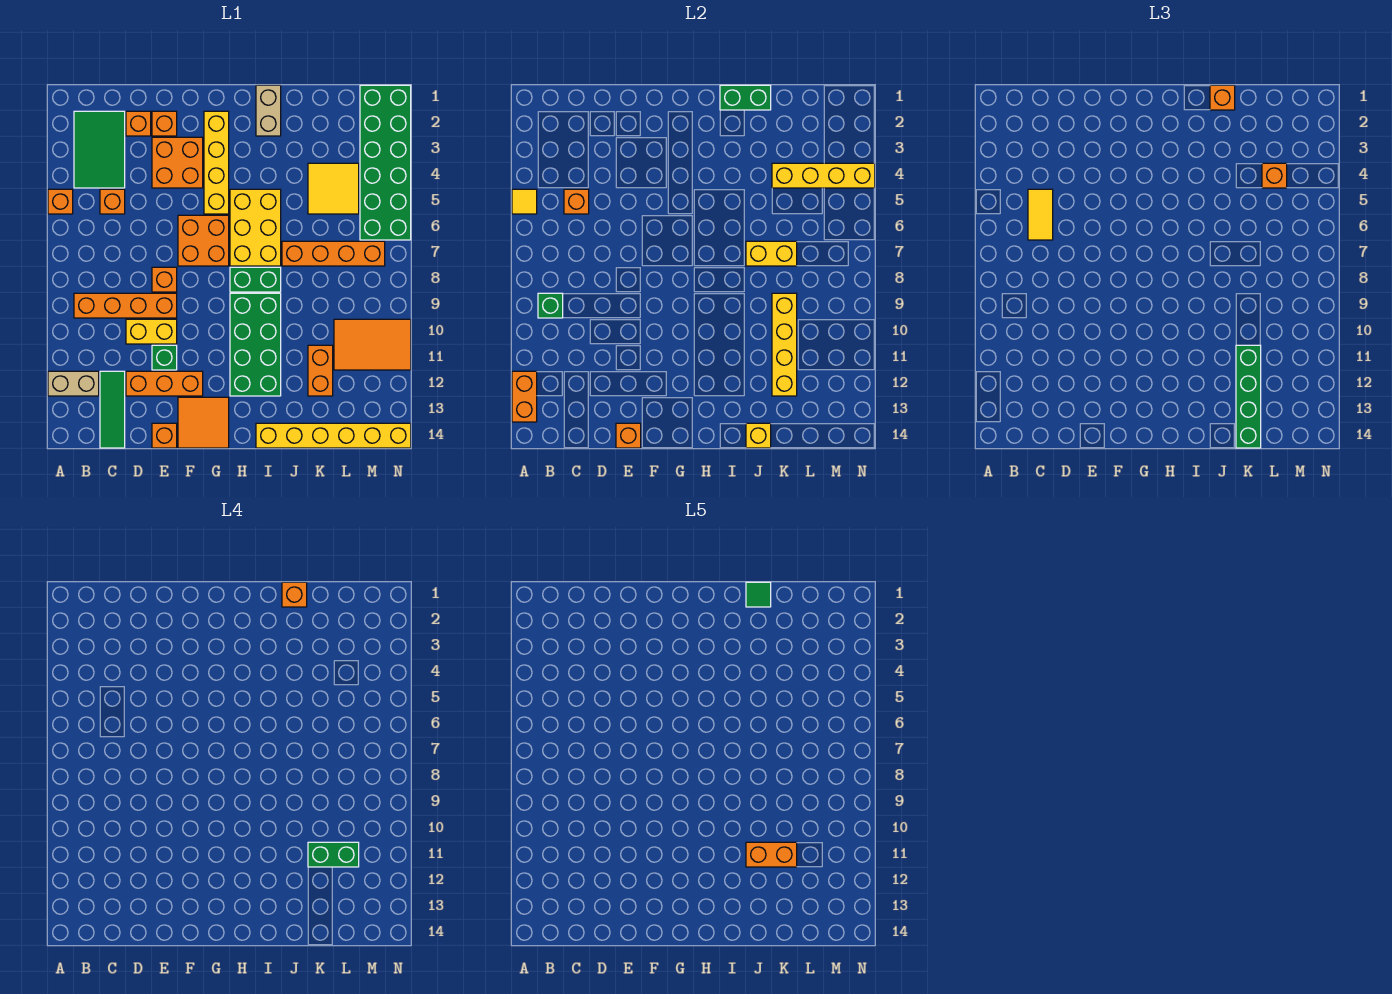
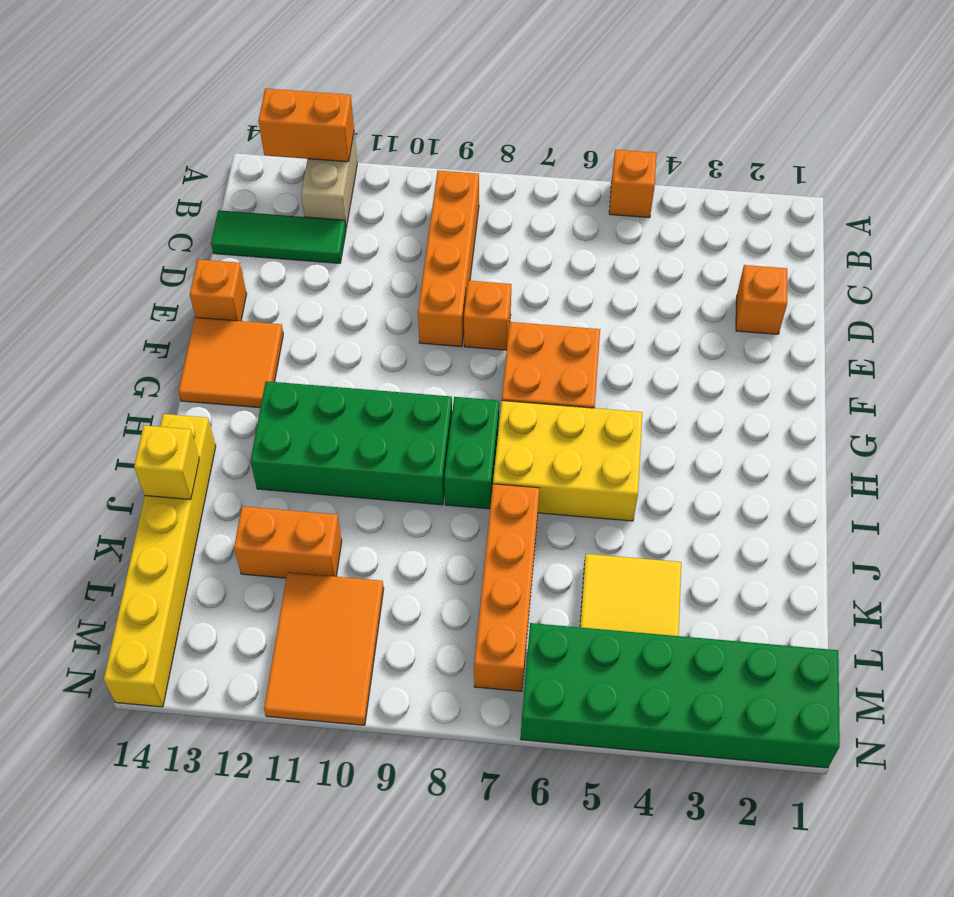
none -> green 2x3 tile [74,111,125,188]
none -> orange 1x1 brick [100,189,125,214]
none -> yellow 1x2 brick [126,319,177,344]
none -> orange 1x3 brick [126,371,203,396]

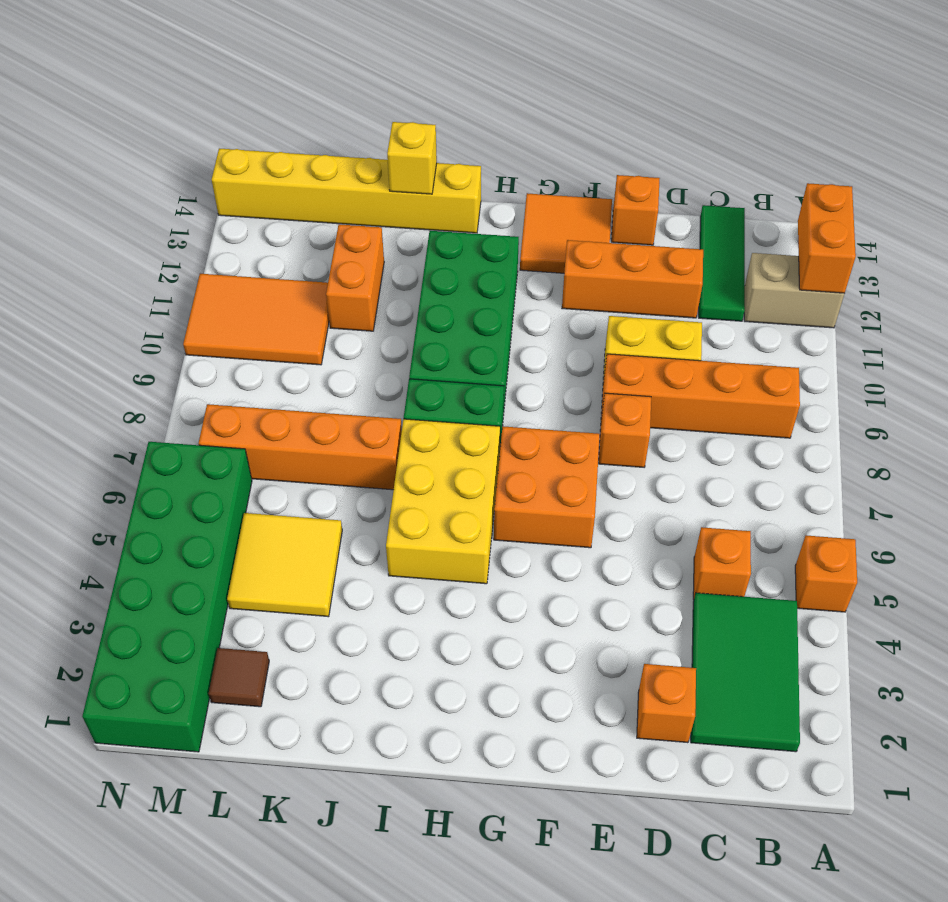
brown 1x1 tile [209,648,269,707] -> none
none -> orange 1x1 brick [152,111,177,136]
none -> orange 2x2 brick [152,137,203,188]
none -> green 1x1 brick [152,345,177,370]
none -> yellow 1x4 brick [204,111,229,214]

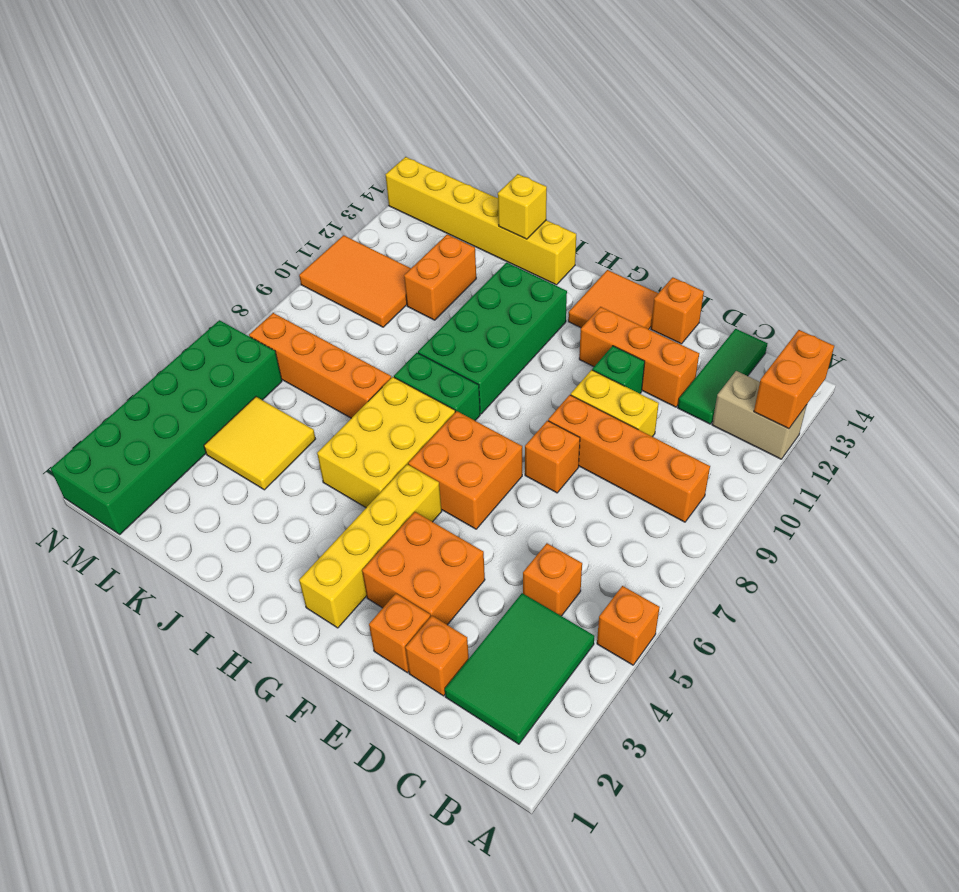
none -> tan 1x2 brick [256,85,281,136]
none -> yellow 1x1 tile [512,189,537,214]
none -> green 1x1 brick [538,293,563,318]
none -> orange 1x1 brick [564,189,589,214]

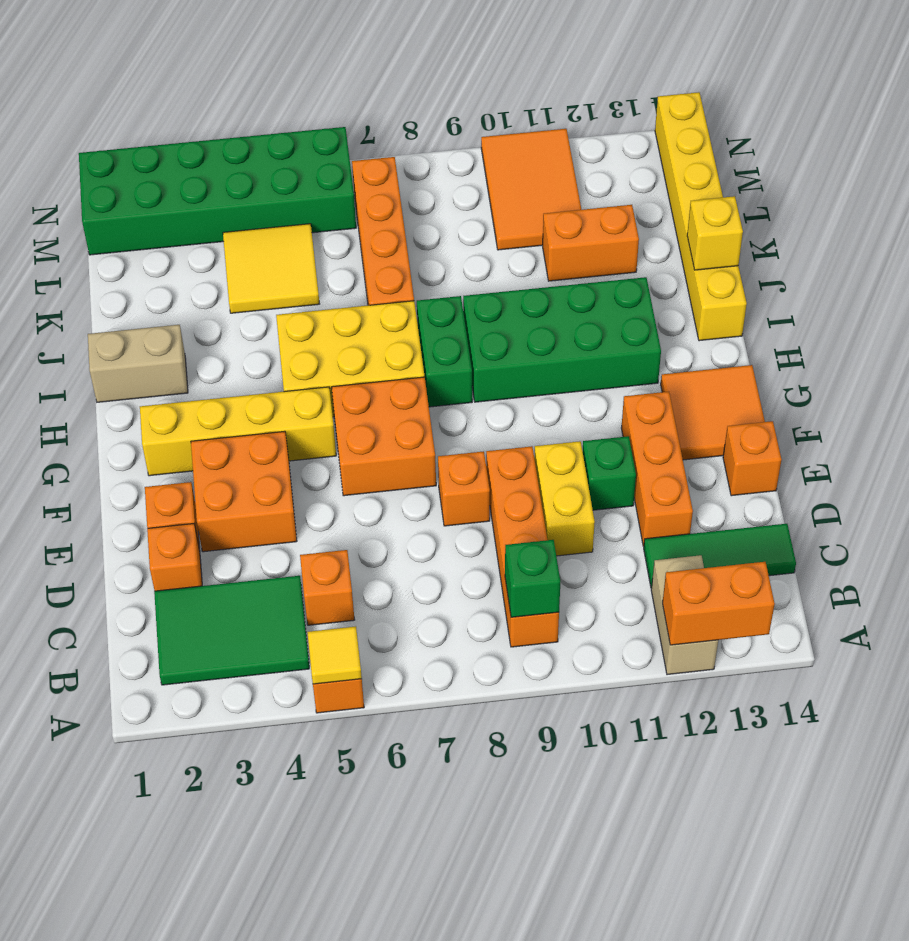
none -> orange 1x1 brick [564,189,589,214]
none -> orange 1x1 brick [616,423,641,448]
none -> green 1x2 brick [720,85,771,110]
none -> yellow 1x2 brick [746,241,797,266]

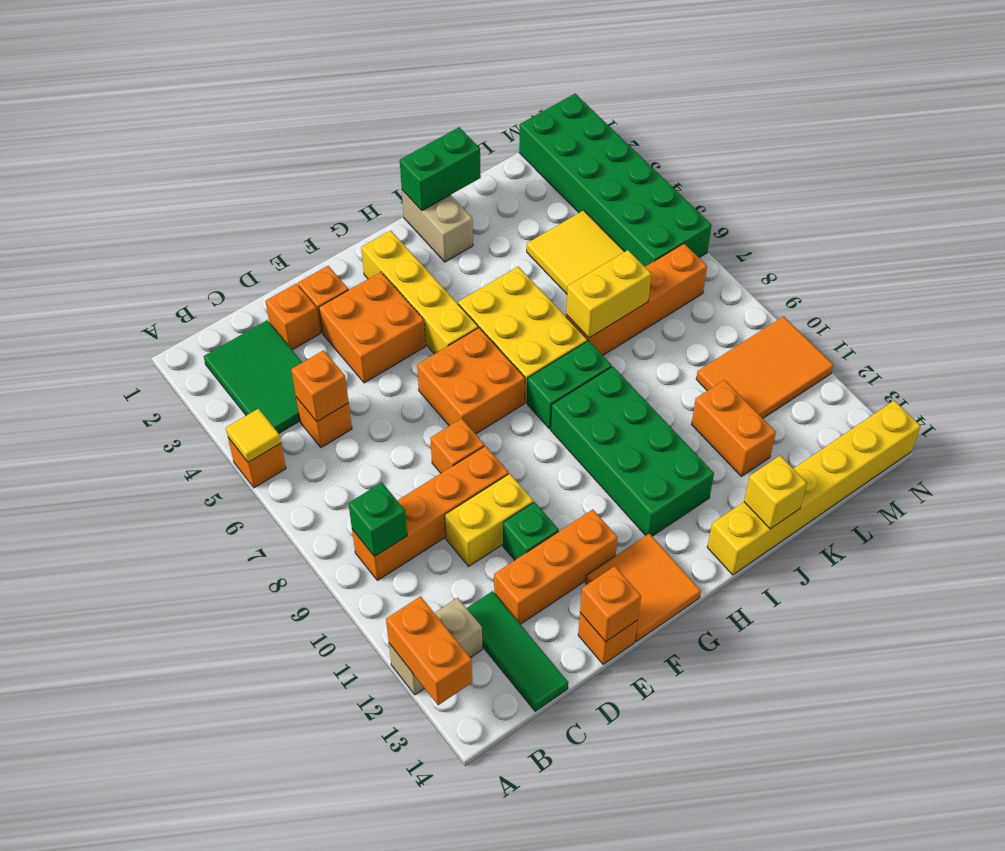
none -> yellow 1x4 brick [772,163,875,188]
none -> yellow 1x4 brick [772,293,797,396]
none -> yellow 1x2 tile [1028,189,1053,240]
none -> orange 1x1 brick [1210,85,1235,110]

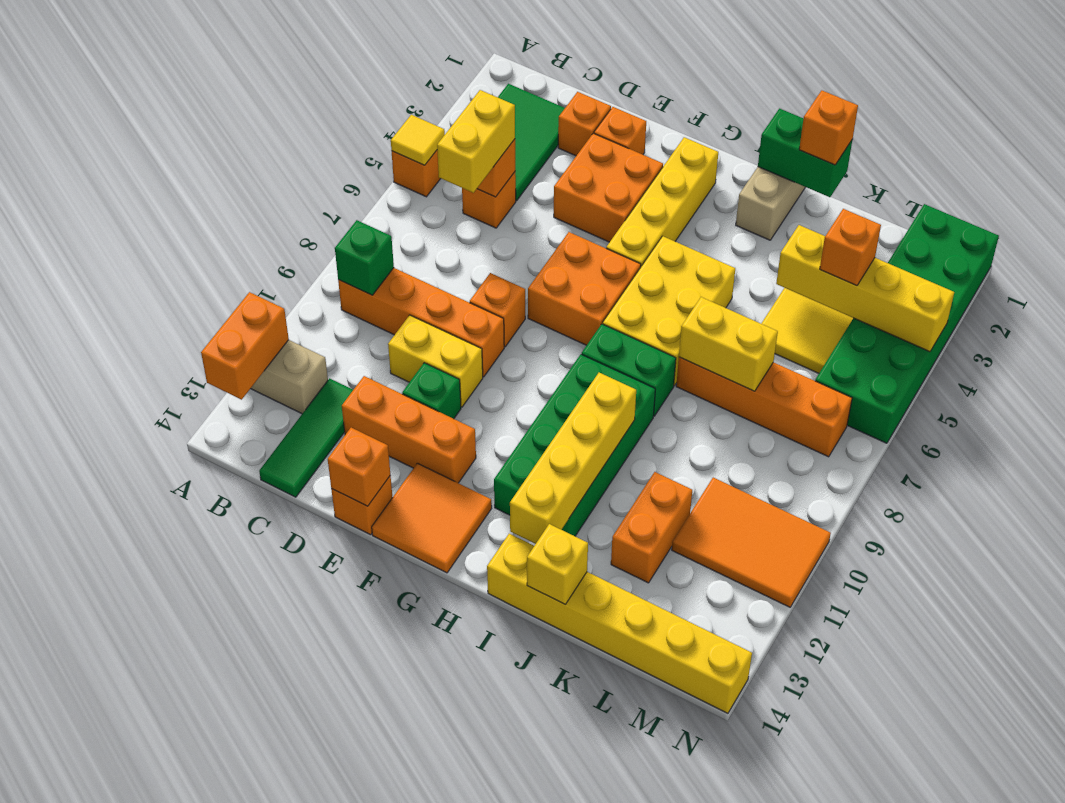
yellow 1x2 brick [437,90,515,193] -> yellow 1x2 tile [1028,189,1053,240]
yellow 1x4 brick [510,373,636,544] -> yellow 1x4 brick moved to [772,293,797,396]
none -> green 1x4 brick [1236,345,1261,448]
none -> orange 1x1 brick [282,582,307,607]
none -> green 1x2 brick [308,842,359,867]
none -> green 1x1 tile [746,582,771,607]

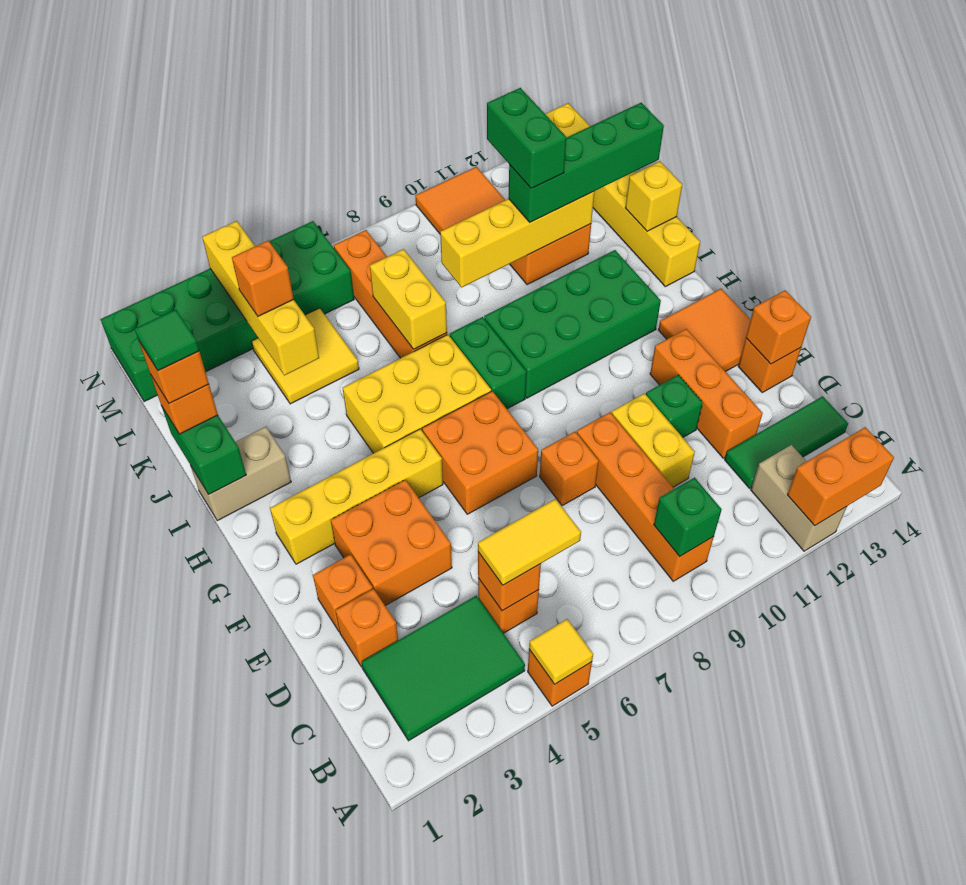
none -> orange 1x2 brick [746,842,797,867]

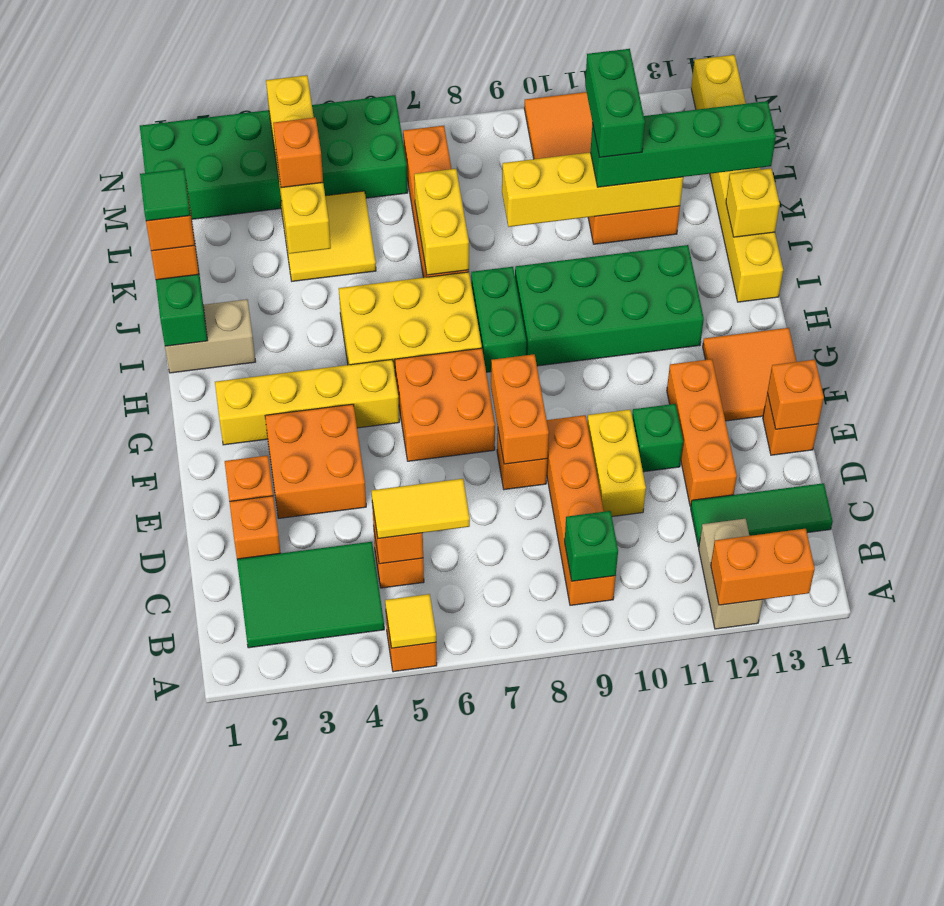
orange 1x2 brick [491,354,549,464] -> orange 1x2 brick moved to [746,842,797,867]

